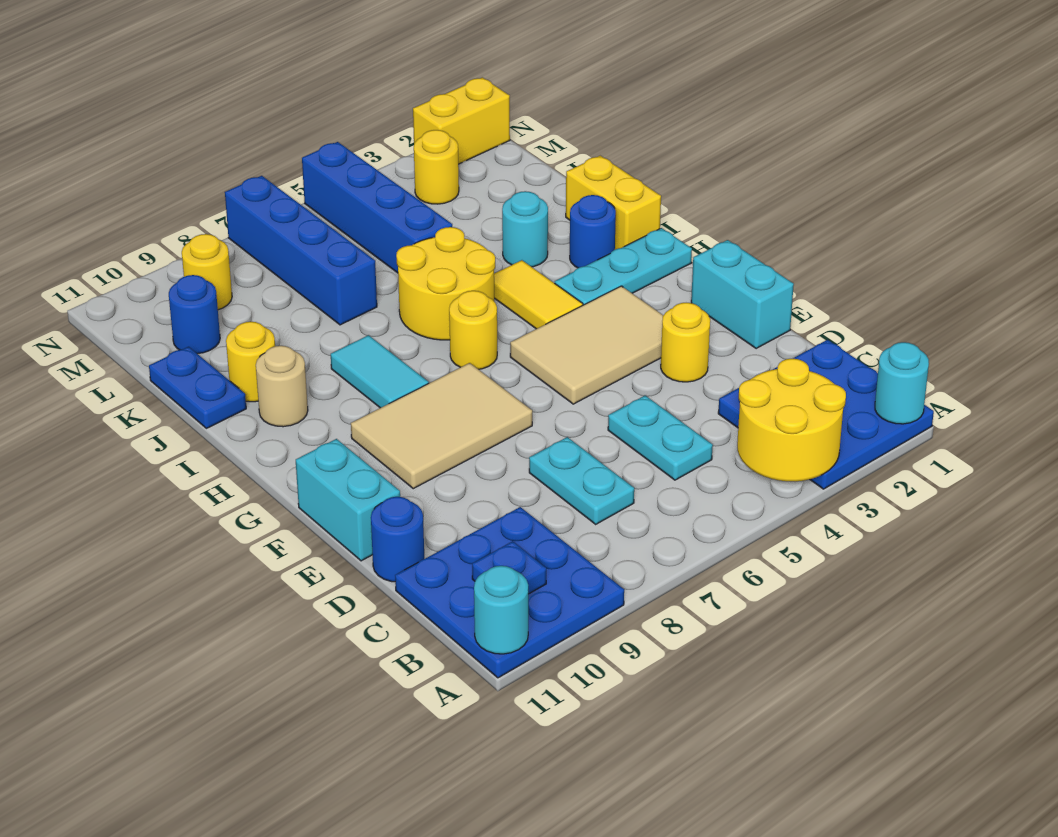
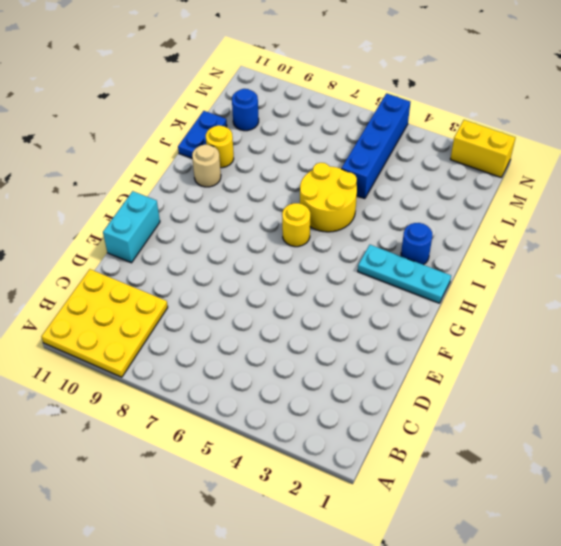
yellow 3x3 plate [41,269,168,377] -> blue 3x3 plate [395,507,624,678]
none -> blue 3x3 plate [718,340,934,489]
none -> cyan 1x2 plate [608,396,713,480]
none -> cyan 1x2 plate [529,437,634,524]
none -> blue 1x1 round brick [371,497,424,582]

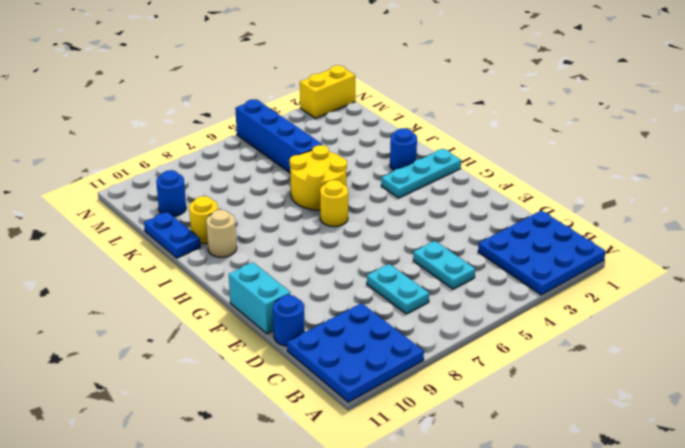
none -> cyan 1x2 brick [691,240,794,349]
none -> yellow 1x1 round brick [661,303,710,382]
none -> tan 2x3 tile [510,286,664,404]
none -> tan 2x3 tile [351,363,532,489]

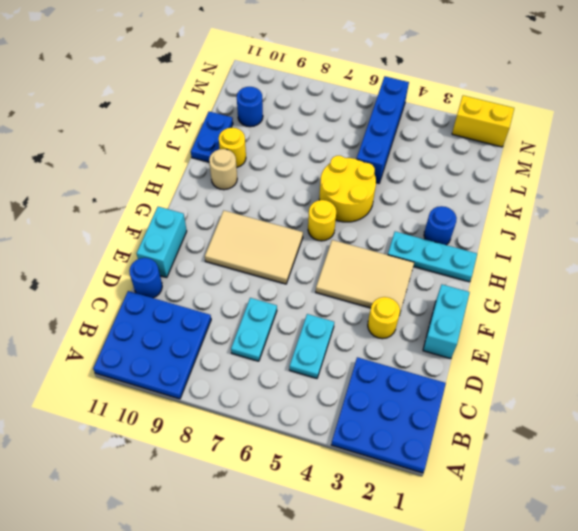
none -> yellow 1x2 tile [494,260,583,329]
none -> cyan 1x2 tile [331,335,429,408]
none -> yellow 1x2 brick [566,156,661,249]
none -> cyan 1x1 round brick [502,191,548,267]

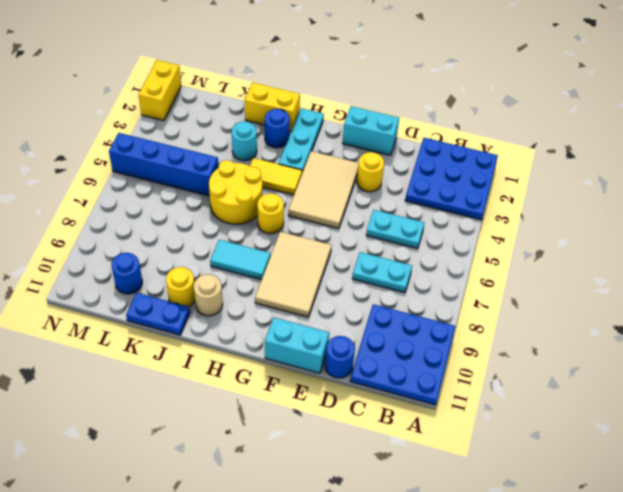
none -> blue 1x4 brick [225,176,377,325]
none -> yellow 1x1 round brick [414,130,459,204]
none -> yellow 1x1 round brick [182,234,232,310]
none -> cyan 1x1 round brick [875,342,929,424]

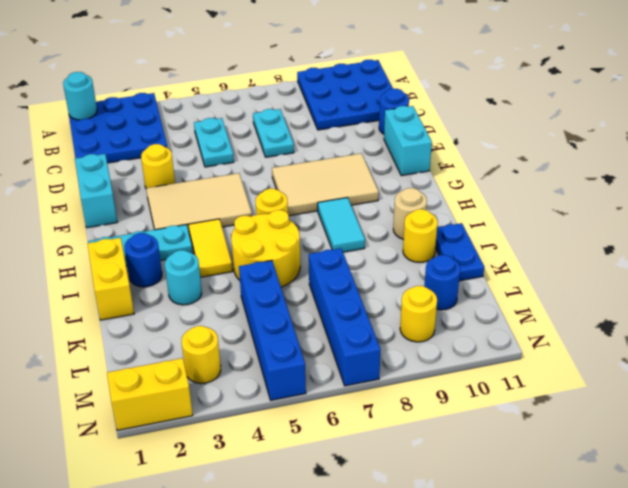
none -> yellow 2x2 round brick [737,359,846,481]
none -> cyan 1x1 round brick [474,566,528,654]
none -> blue 1x1 plate [472,541,546,594]

